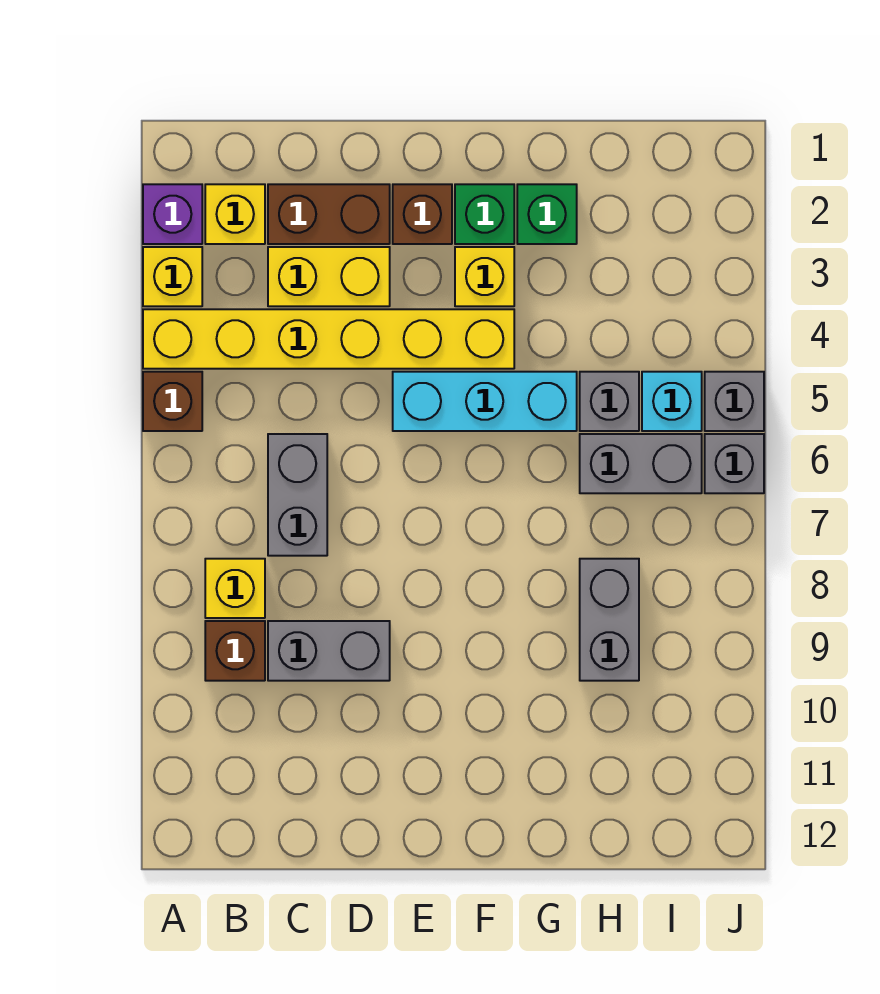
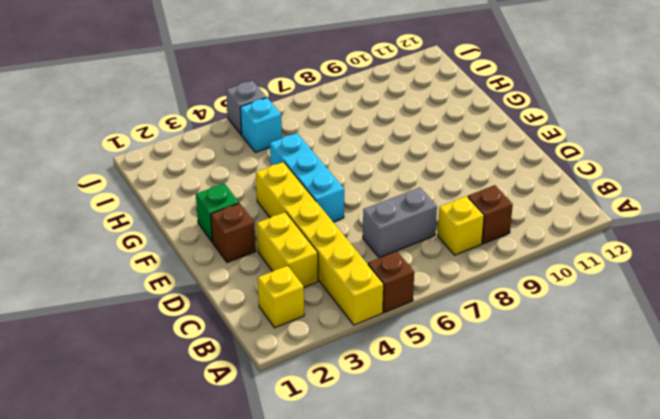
none -> purple 1x1 brick [143,184,202,244]
none -> yellow 1x1 brick [143,247,202,306]
none -> brown 1x2 brick [268,184,390,244]

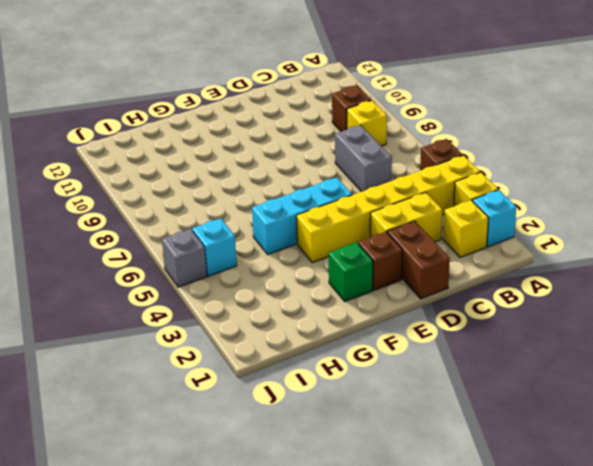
cyan 1x1 brick [473,190,516,247] -> purple 1x1 brick [143,184,202,244]
brown 1x2 brick [387,221,450,299] -> brown 1x2 brick turned to [268,184,390,244]
none -> grey 1x2 brick [268,621,390,681]
none -> yellow 1x1 brick [455,247,514,306]
none -> green 1x1 brick [517,184,577,244]

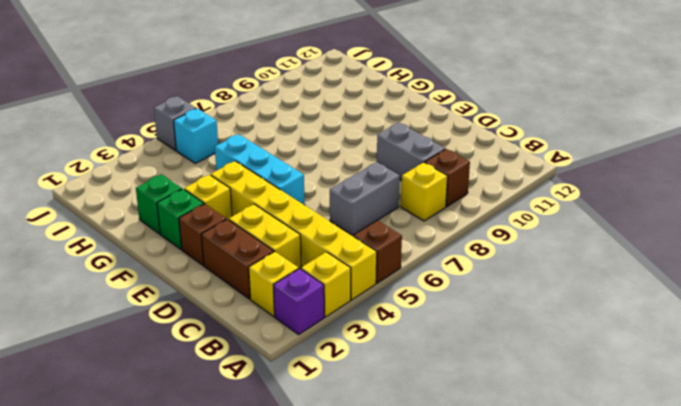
none -> grey 1x1 brick [580,372,639,431]
none -> grey 1x2 brick [580,434,702,493]
none -> grey 1x2 brick [580,559,639,681]

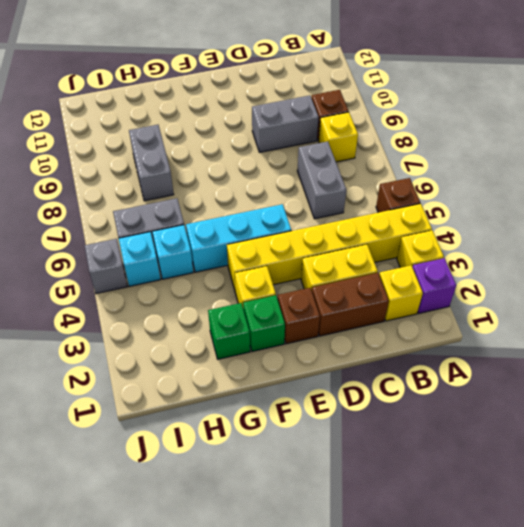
cyan 1x1 brick [153,225,193,279] -> grey 1x1 brick [580,372,639,431]
none -> grey 1x1 brick [705,434,764,493]

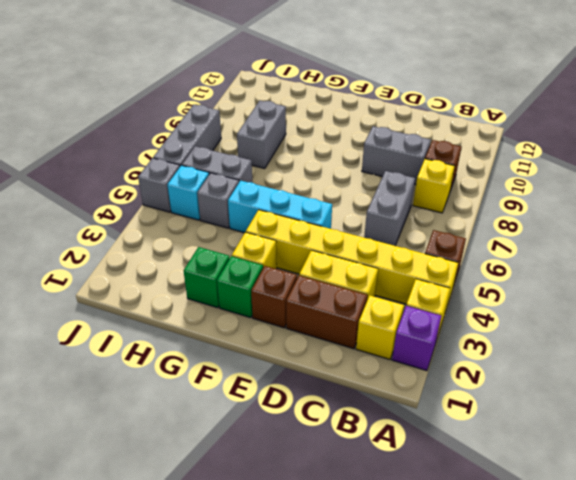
grey 1x3 brick [153,105,221,166] -> grey 1x1 brick [705,434,764,493]

